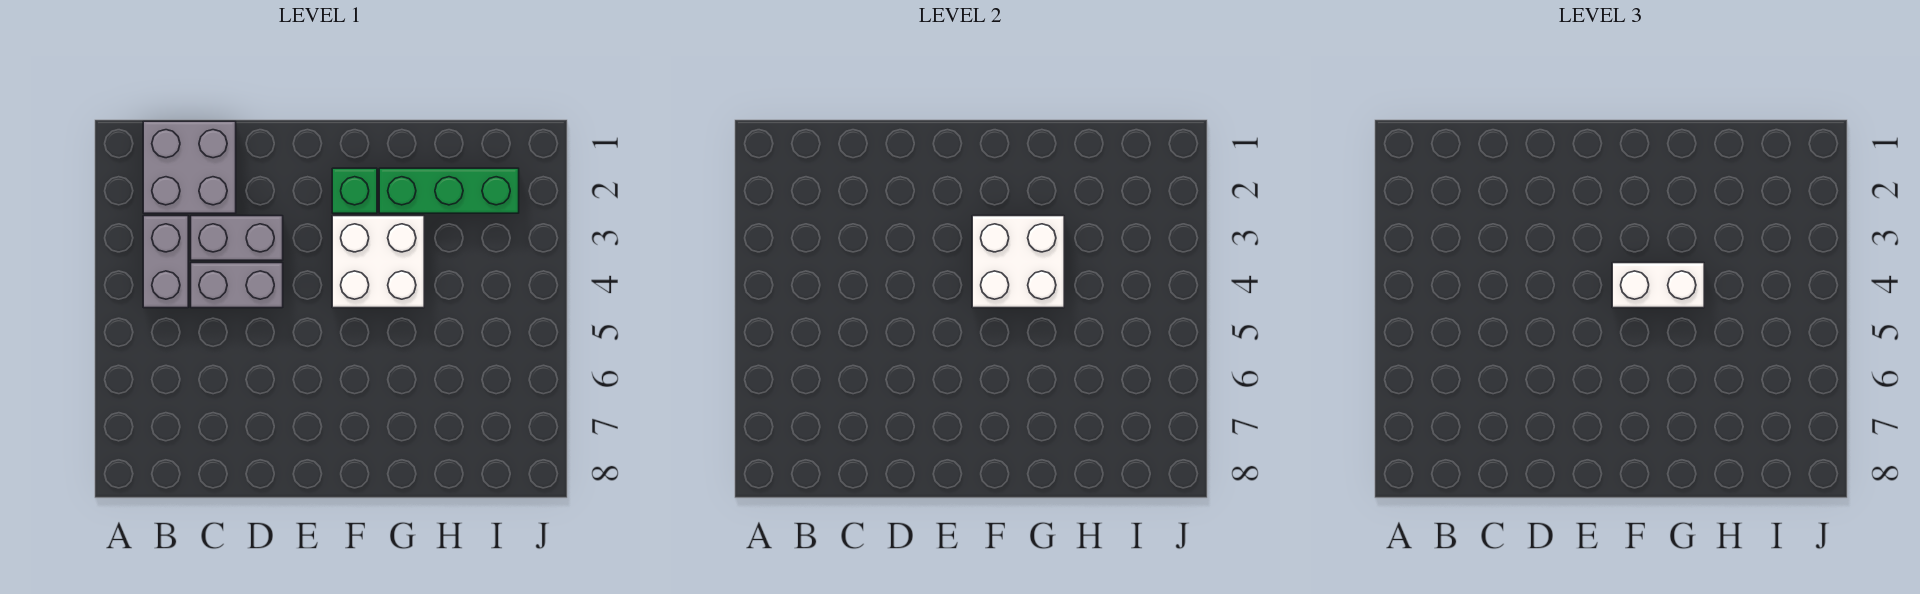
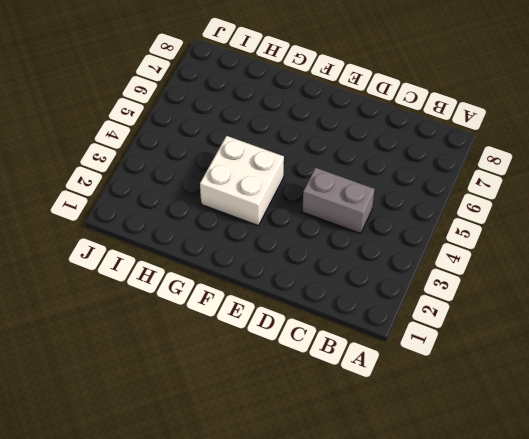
none -> grey 2x2 brick [143,121,236,213]
none -> grey 1x2 brick [143,216,188,308]

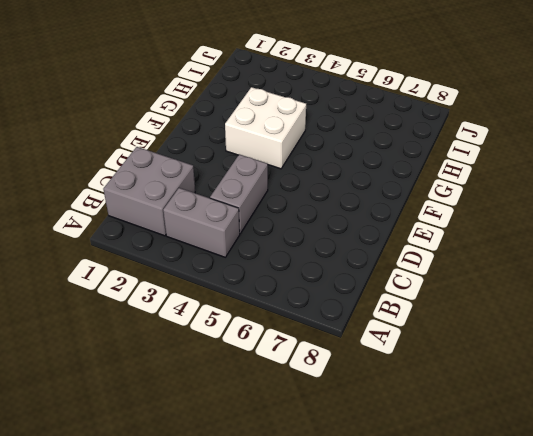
none -> grey 1x2 brick [191,216,283,260]
none -> green 1x1 brick [332,168,377,213]

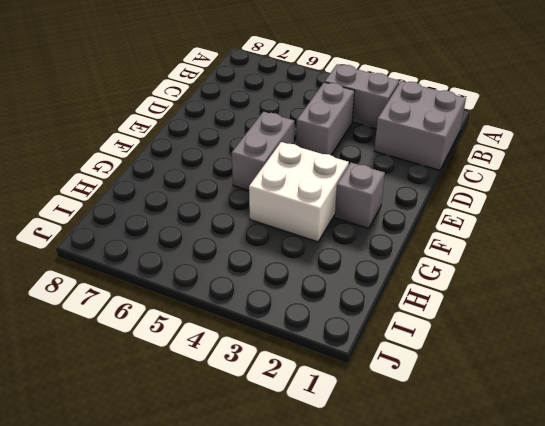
grey 1x2 brick [232,112,294,191] -> grey 1x2 brick moved to [191,216,283,260]
grey 1x1 brick [335,163,385,229] -> green 1x1 brick [332,168,377,213]
none -> green 1x3 brick [379,168,519,213]
none -> white 2x2 brick [972,216,1064,308]

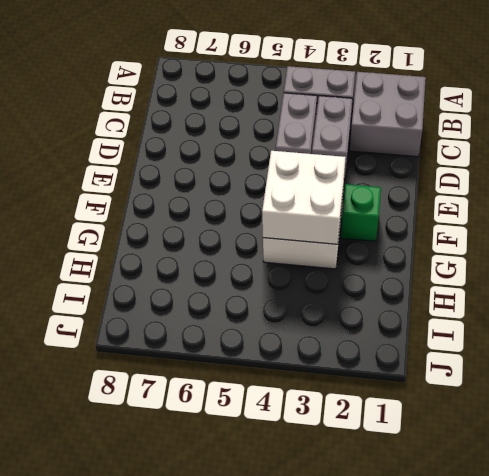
none -> green 1x3 brick [379,168,519,213]
none -> white 1x2 brick [1612,263,1704,308]

